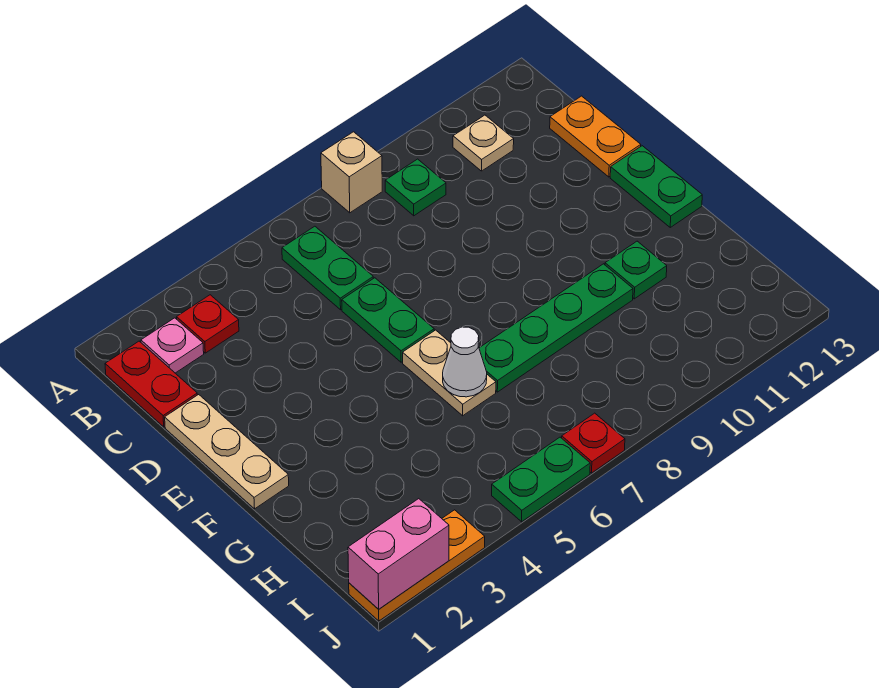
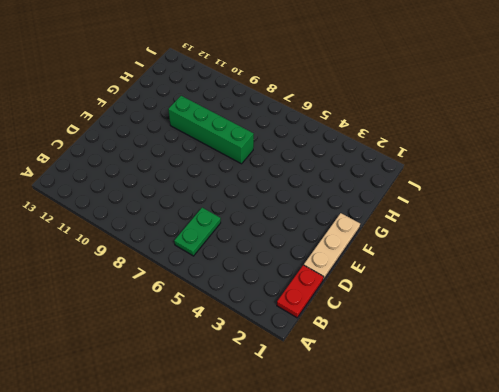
green 1x4 brick [168,96,254,164] -> green 1x4 plate [479,264,633,392]
none -> tan 1x1 brick [321,132,382,213]
none -> pink 1x1 plate [141,318,204,373]
none -> red 1x1 plate [177,295,239,353]

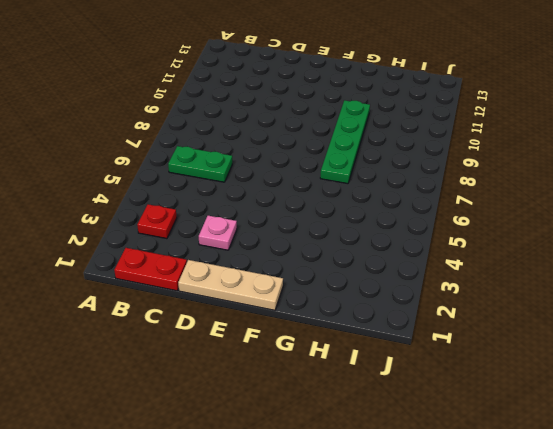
pink 1x1 plate [199,216,237,250] -> pink 1x1 plate moved to [141,318,204,373]
none -> tan 1x1 brick [321,132,382,213]
none -> green 1x1 plate [385,159,446,216]
none -> tan 1x1 plate [453,115,514,171]

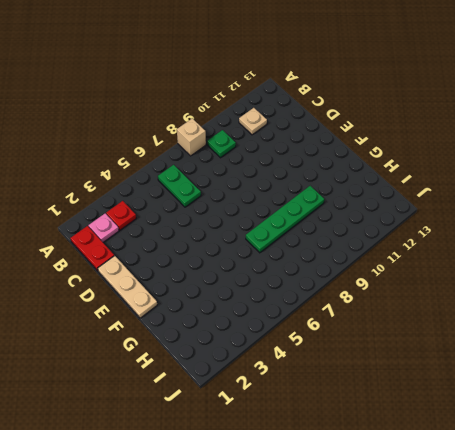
none -> orange 1x2 plate [550,96,641,177]
none -> green 1x2 plate [342,278,434,362]
none -> green 1x2 plate [610,146,702,227]

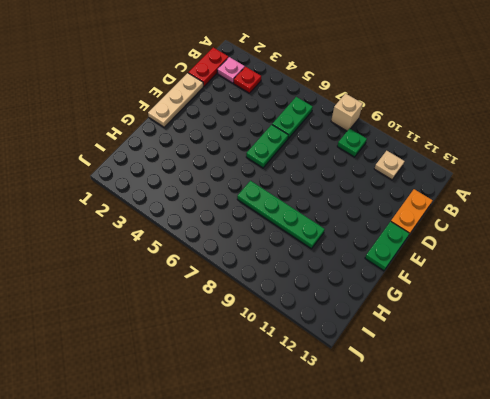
none -> tan 1x2 plate [403,330,496,416]
none -> green 1x1 plate [605,241,667,299]
none -> orange 1x3 plate [349,510,485,621]

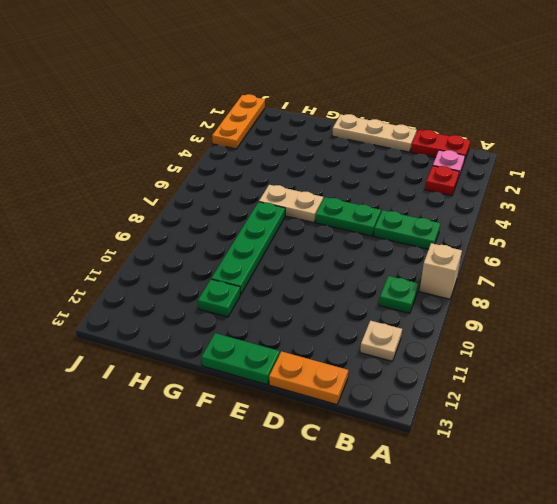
none -> green 1x2 plate [492,437,590,522]
none -> red 1x1 plate [562,413,625,473]
none -> white 1x1 cone [443,327,487,397]

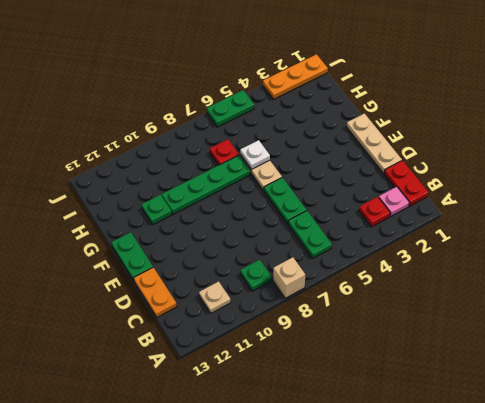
white 1x1 plate [240,140,270,169] -> white 1x1 cone [443,327,487,397]
red 1x1 plate [210,139,239,165] -> red 1x1 plate moved to [562,413,625,473]
none -> pink 1x2 brick [348,499,449,609]

